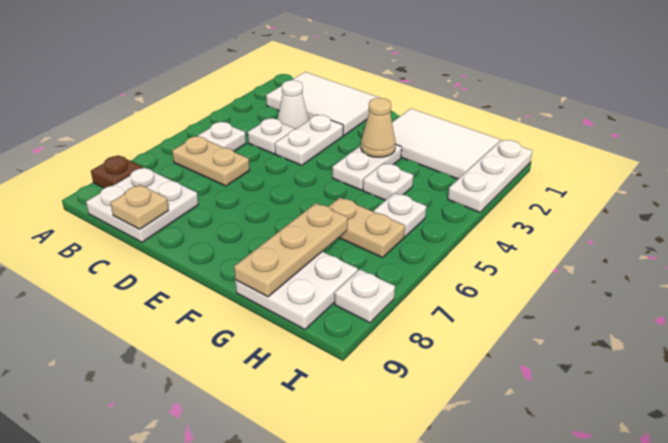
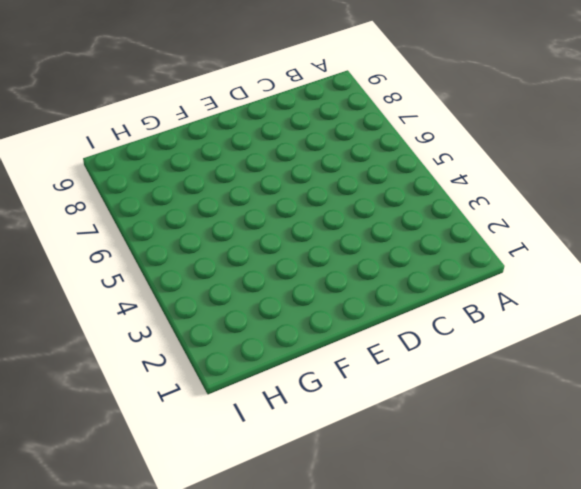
none -> brown 1x1 plate [91,155,143,188]
none -> white 2x3 tile [266,72,380,135]
none -> white 1x1 plate [198,122,246,151]

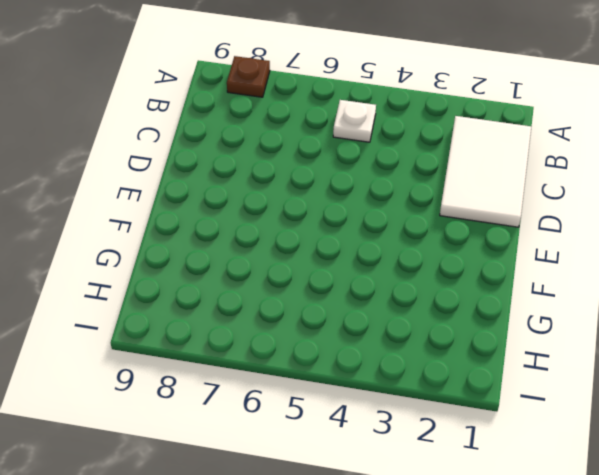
none -> tan 1x2 plate [172,136,249,186]
none -> white 2x2 plate [86,167,198,242]
none -> white 1x1 cone [278,80,309,129]

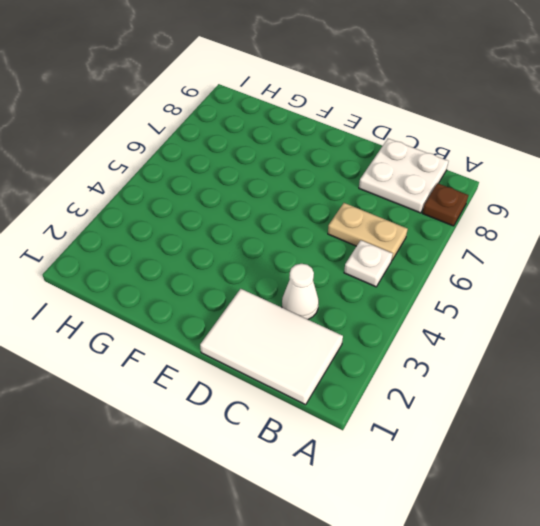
none -> white 1x1 plate [248,118,294,154]
none -> white 1x2 plate [275,115,343,165]
none -> white 2x3 tile [392,109,500,179]

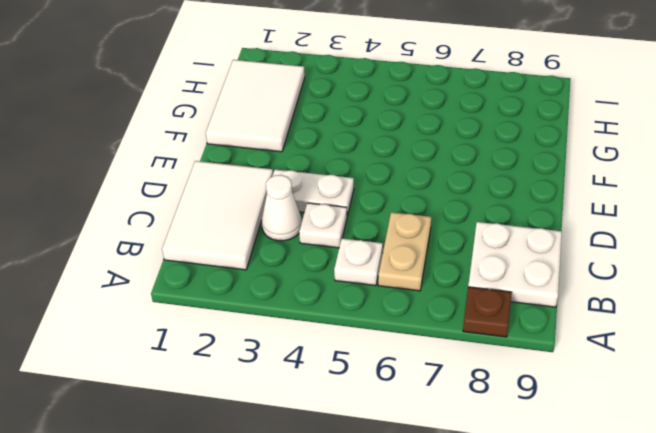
none -> white 1x2 plate [332,144,402,190]
none -> white 1x1 plate [363,163,413,200]
none -> tan 1x2 plate [328,198,405,258]

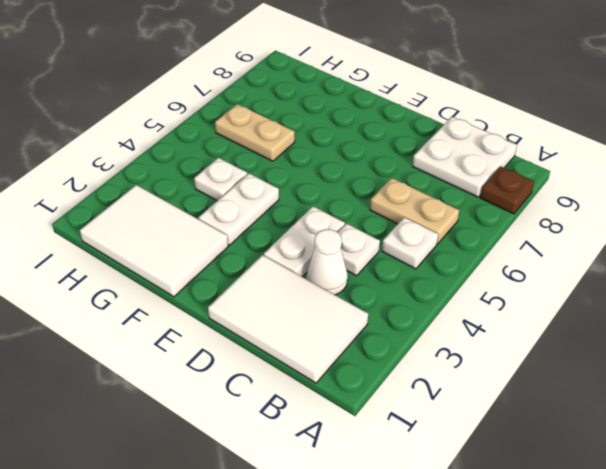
none -> white 2x2 plate [235,252,358,330]
none -> white 1x1 plate [374,193,426,237]
none -> white 1x3 plate [448,140,532,212]

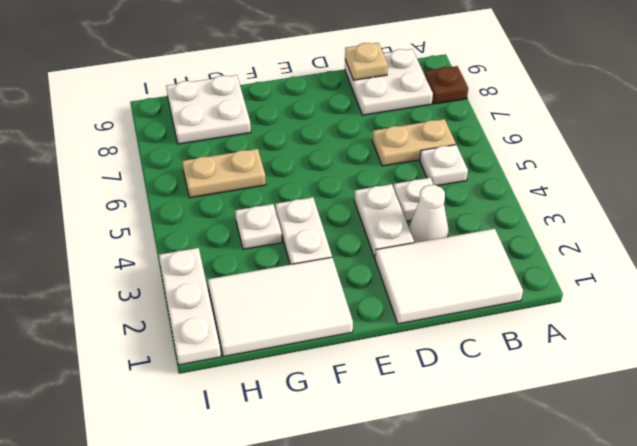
none -> white 1x1 plate [374,193,426,237]
none -> white 1x1 plate [335,269,395,323]
none -> tan 1x1 cone [361,98,396,157]

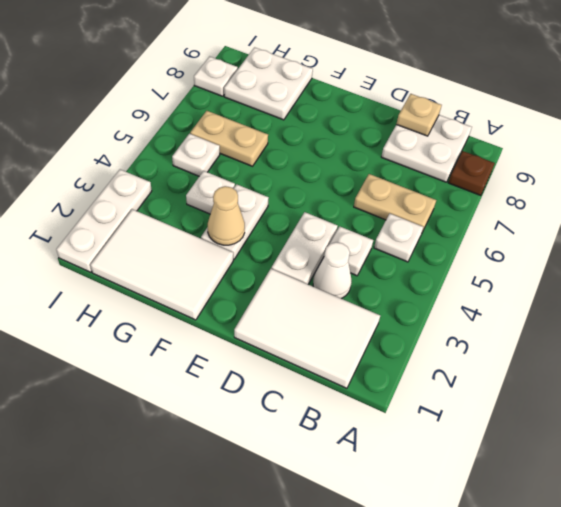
none -> tan 1x3 plate [234,203,348,297]

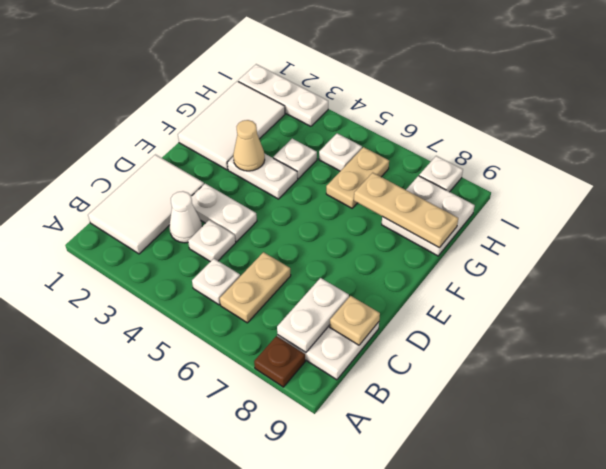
white 1x2 plate [277,278,349,352] -> none

